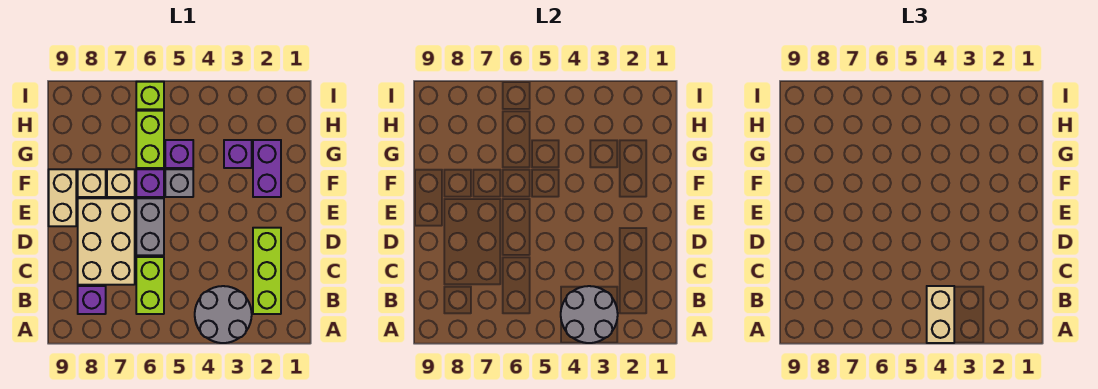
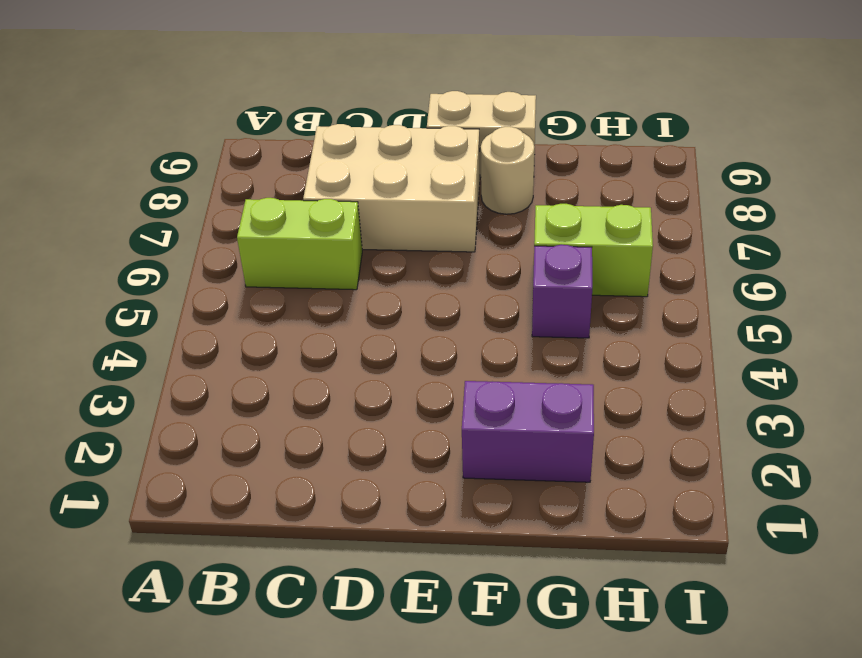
tan 1x1 round brick [481,127,534,214] -> tan 1x1 brick [78,169,106,197]
none -> grey 2x2 round brick [195,286,252,343]
none -> lime 1x3 brick [253,228,281,314]
none -> purple 1x1 brick [78,286,106,314]

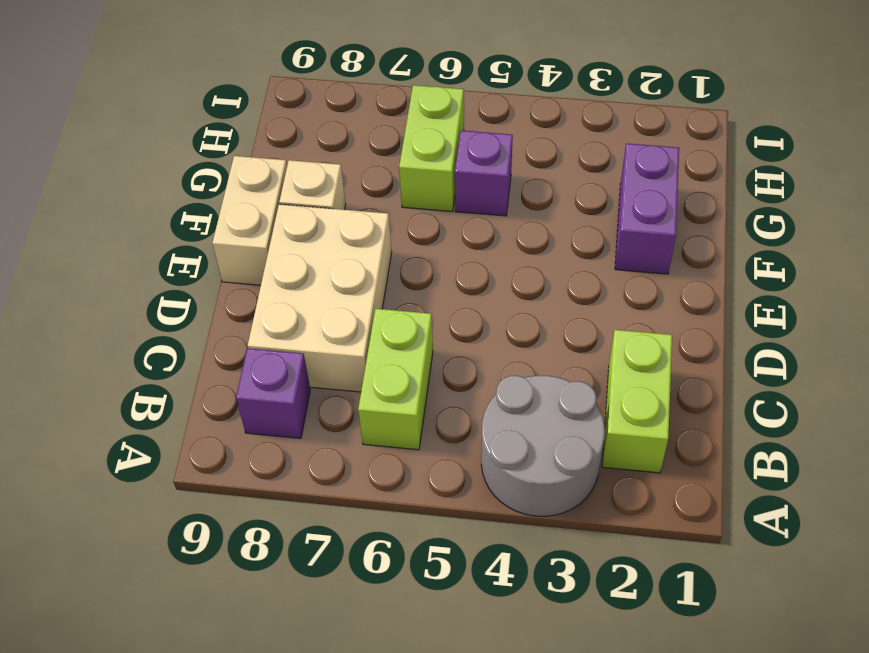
lime 1x2 brick [602,330,672,473] -> lime 1x3 brick [253,228,281,314]
none -> grey 1x2 brick [136,198,164,255]
none -> grey 1x1 brick [165,169,193,197]
none -> purple 1x1 brick [136,169,164,197]

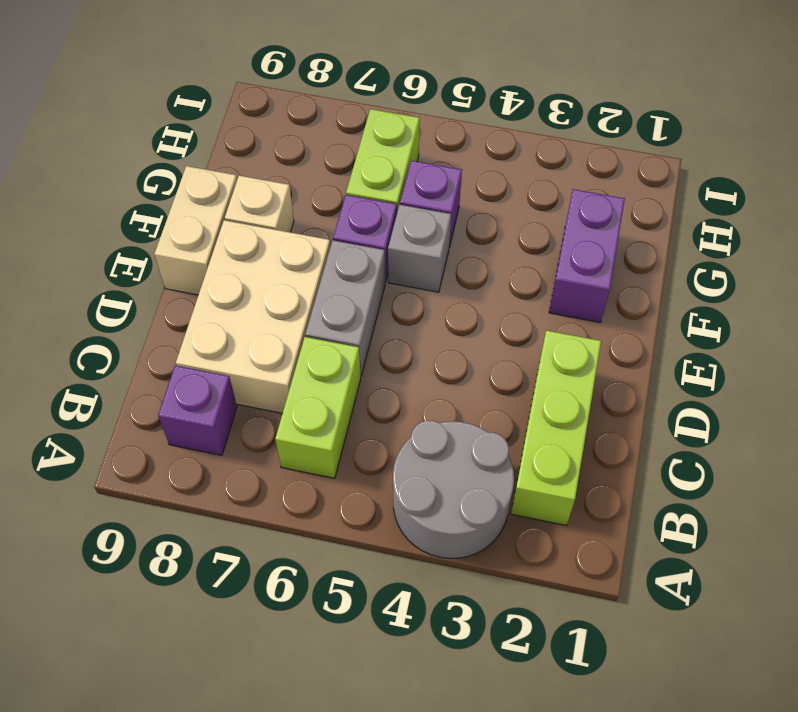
none -> tan 1x1 brick [107,169,135,197]
none -> purple 1x1 brick [224,140,252,168]
none -> lime 1x1 brick [136,82,164,109]

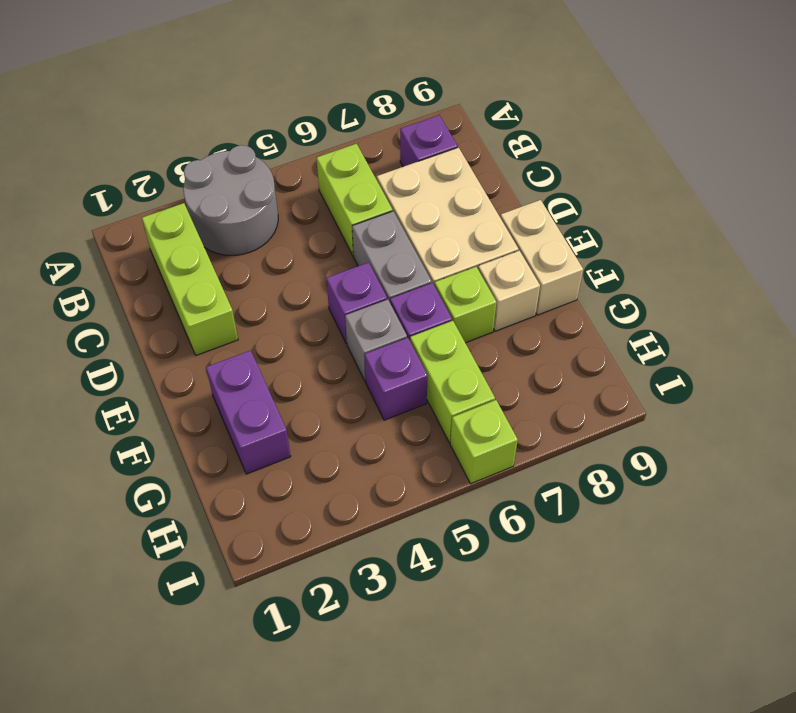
purple 1x1 brick [327,262,387,343] -> purple 1x1 brick moved to [224,140,252,168]
lime 1x1 brick [435,267,496,343] -> tan 1x1 brick [107,169,135,197]
none -> grey 2x2 round brick [561,286,618,343]
none -> tan 1x2 brick [927,286,954,343]

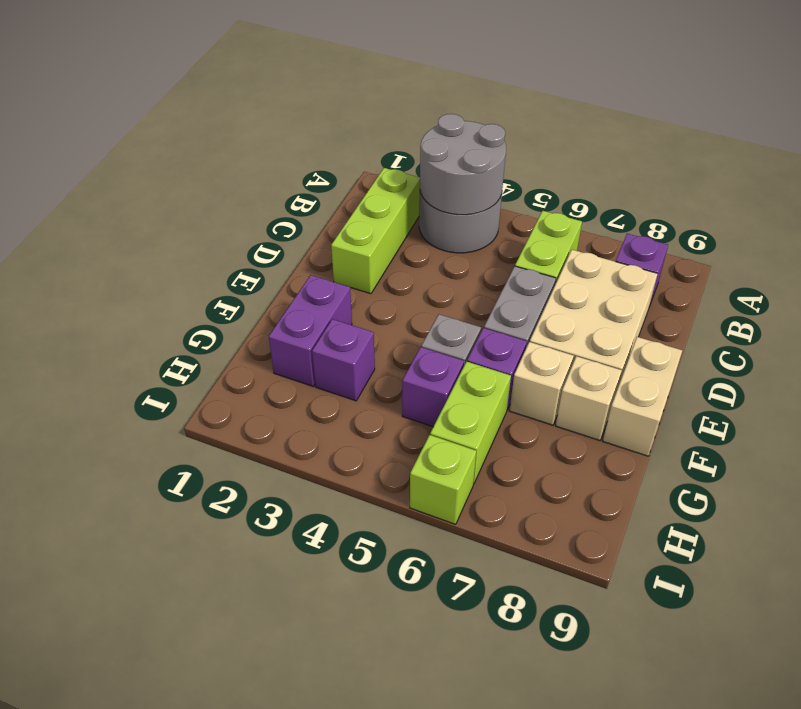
none -> tan 1x2 brick [927,286,954,343]

